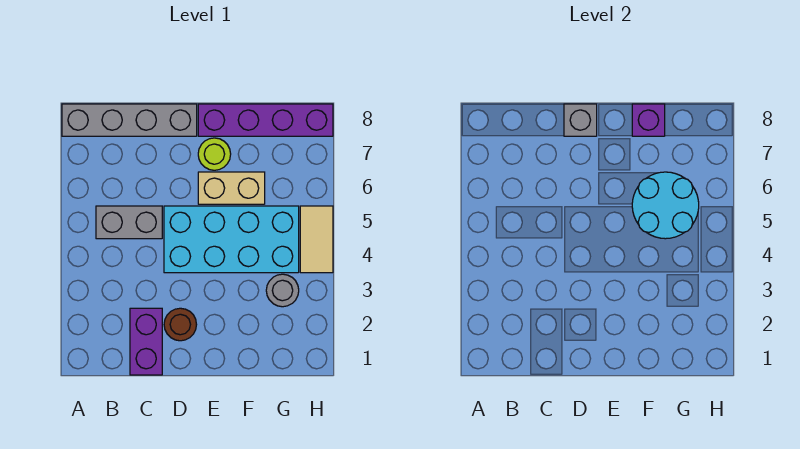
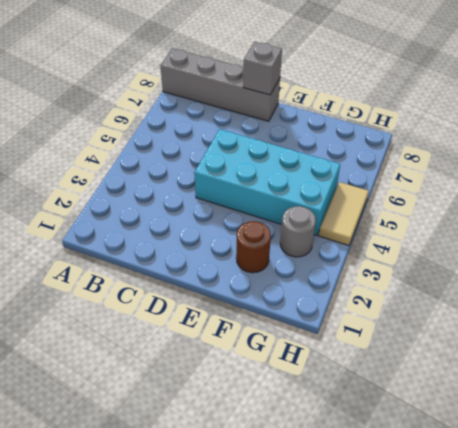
brown 1x1 round brick [236,221,271,273] -> brown 1x1 round brick moved to [164,308,197,341]
none -> grey 1x2 brick [96,206,162,239]
none -> purple 1x2 brick [130,308,162,375]
none -> tan 1x2 brick [198,172,265,204]

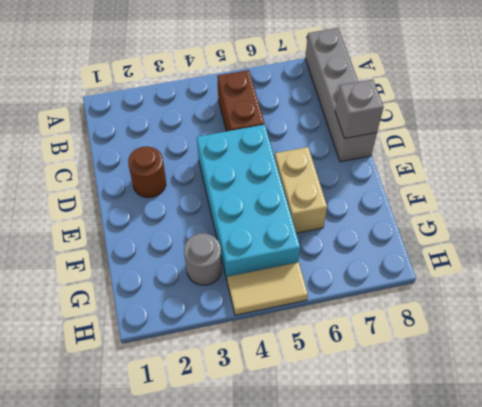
brown 1x2 brick [217,70,265,131] -> grey 1x2 brick [96,206,162,239]
none -> purple 1x2 brick [130,308,162,375]
none -> lime 1x1 round brick [198,138,231,170]
none -> purple 1x4 brick [198,104,333,136]

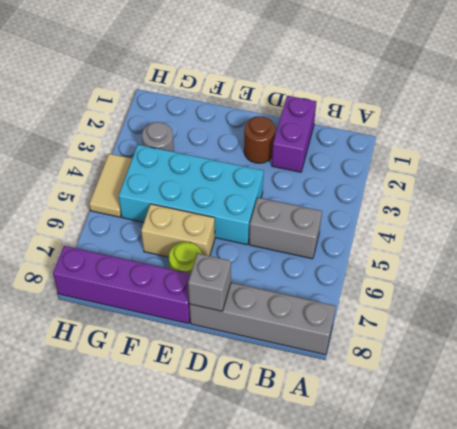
none -> cyan 2x2 round brick [632,172,699,239]
none -> purple 1x1 brick [632,104,665,136]

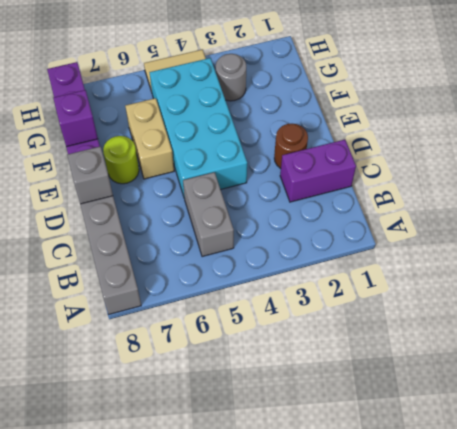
none -> cyan 2x2 round brick [632,172,699,239]

